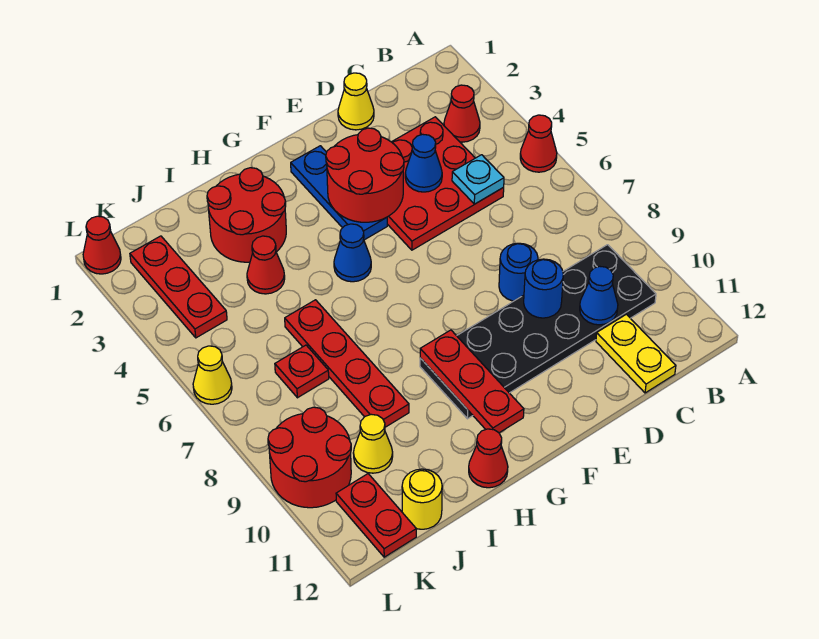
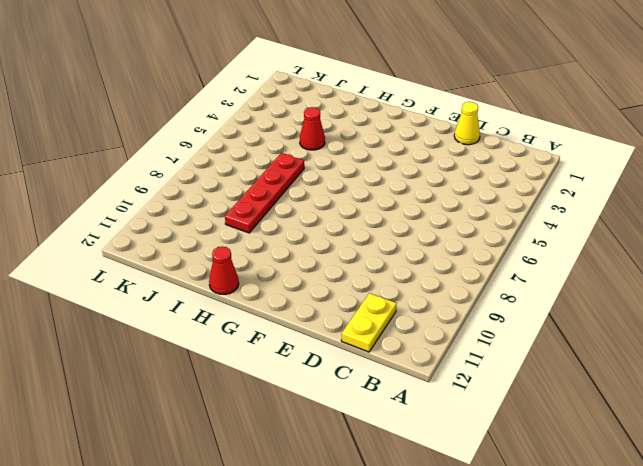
none -> red 1x1 cone [520,115,557,172]
none -> red 1x1 cone [444,85,480,142]
none -> black 2x6 plate [420,245,656,419]

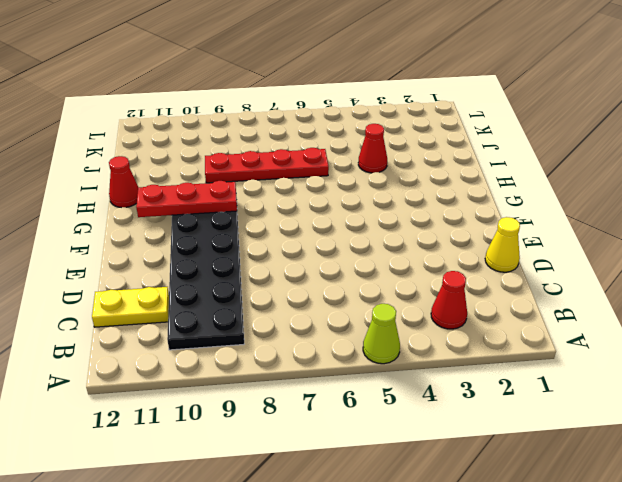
lime 1x1 cone [363,304,400,364] -> red 1x1 cone [520,115,557,172]
none -> red 3x3 plate [387,117,504,250]
none -> blue 1x1 round brick [499,243,538,301]
none -> blue 1x3 plate [291,146,387,240]

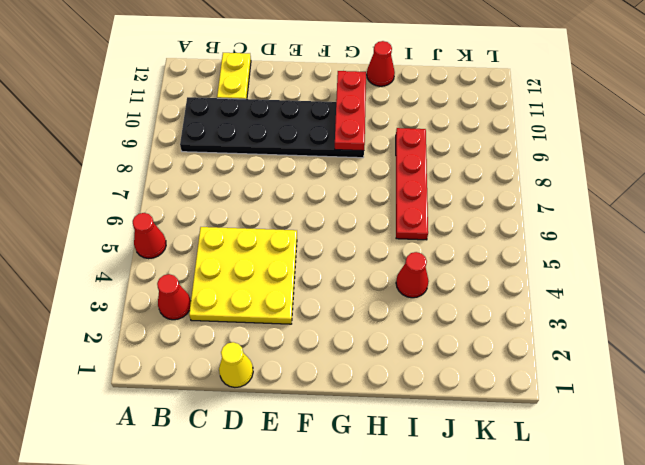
yellow 3x3 plate [189,227,297,324] -> red 3x3 plate [387,117,504,250]
none -> blue 1x1 round brick [499,243,538,301]
none -> blue 1x3 plate [291,146,387,240]
none -> blue 1x1 cone [334,224,371,282]

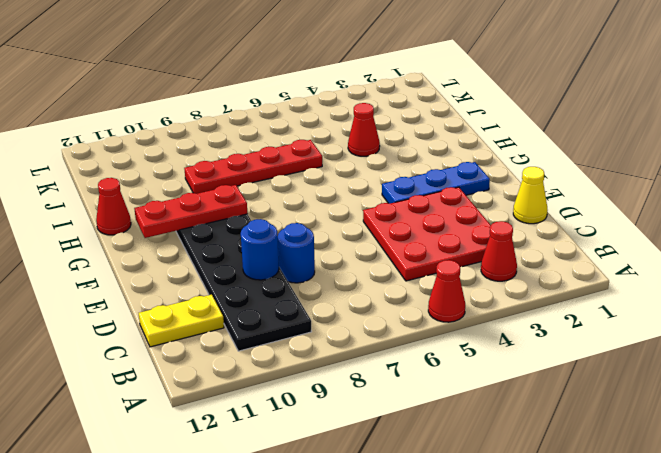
none -> blue 1x1 cone [334,224,371,282]
none -> red 2x2 round brick [207,168,286,262]
none -> red 1x1 plate [275,345,329,398]

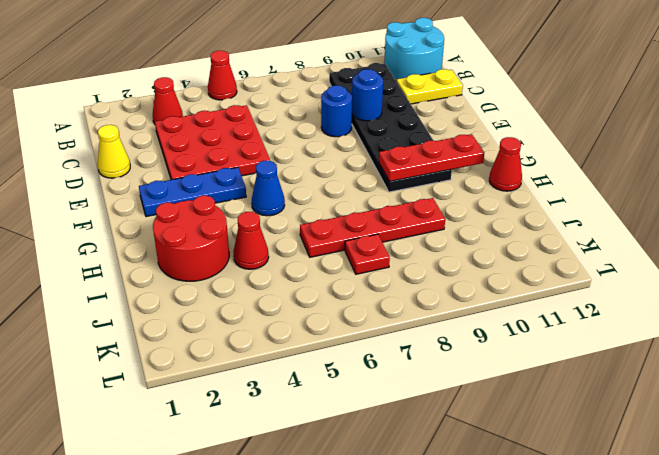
cyan 2x2 round brick [384,18,444,81] -> none
none -> yellow 1x1 cone [353,414,393,473]
none -> yellow 1x1 round brick [402,469,442,529]
none -> red 1x3 plate [130,236,227,338]

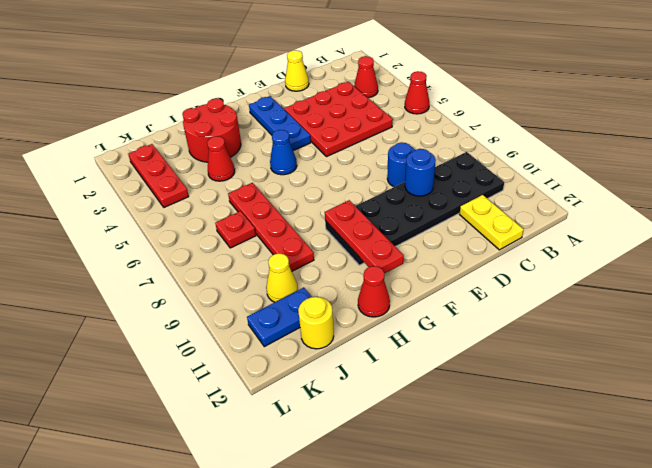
blue 1x2 plate [247,287,312,347] -> red 1x2 plate [336,474,416,557]
none -> red 2x2 round brick [268,407,351,508]
none -> red 1x1 cone [83,216,121,274]
none -> yellow 1x1 cone [193,346,232,404]

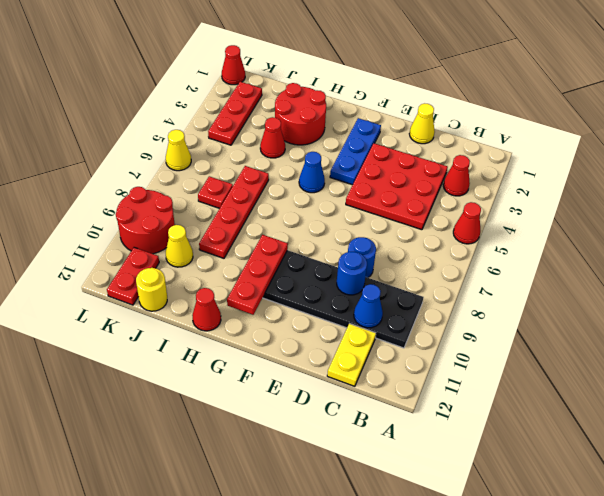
none -> cyan 1x1 plate [452,155,504,204]
none -> blue 1x1 cone [405,134,442,192]
none -> red 2x2 round brick [326,128,404,222]

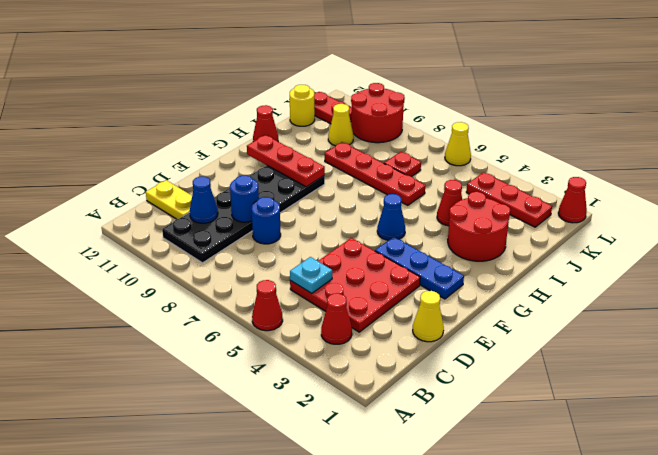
none -> blue 1x1 cone [405,134,442,192]
none -> red 2x2 round brick [326,128,404,222]

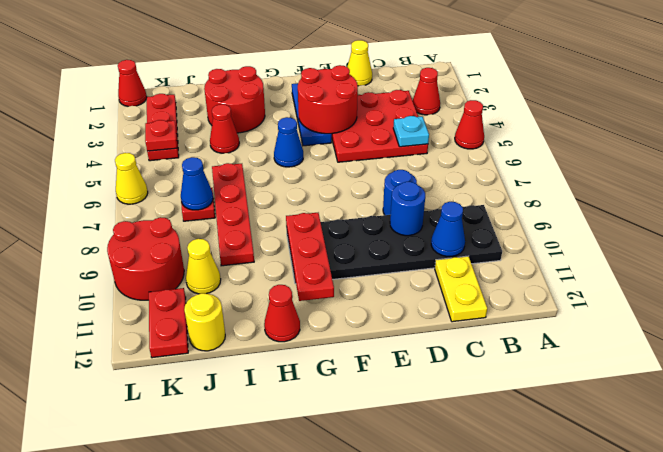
blue 1x1 cone [181,157,213,210] -> blue 1x1 cone moved to [405,134,442,192]
red 1x1 plate [145,120,177,151] -> none

